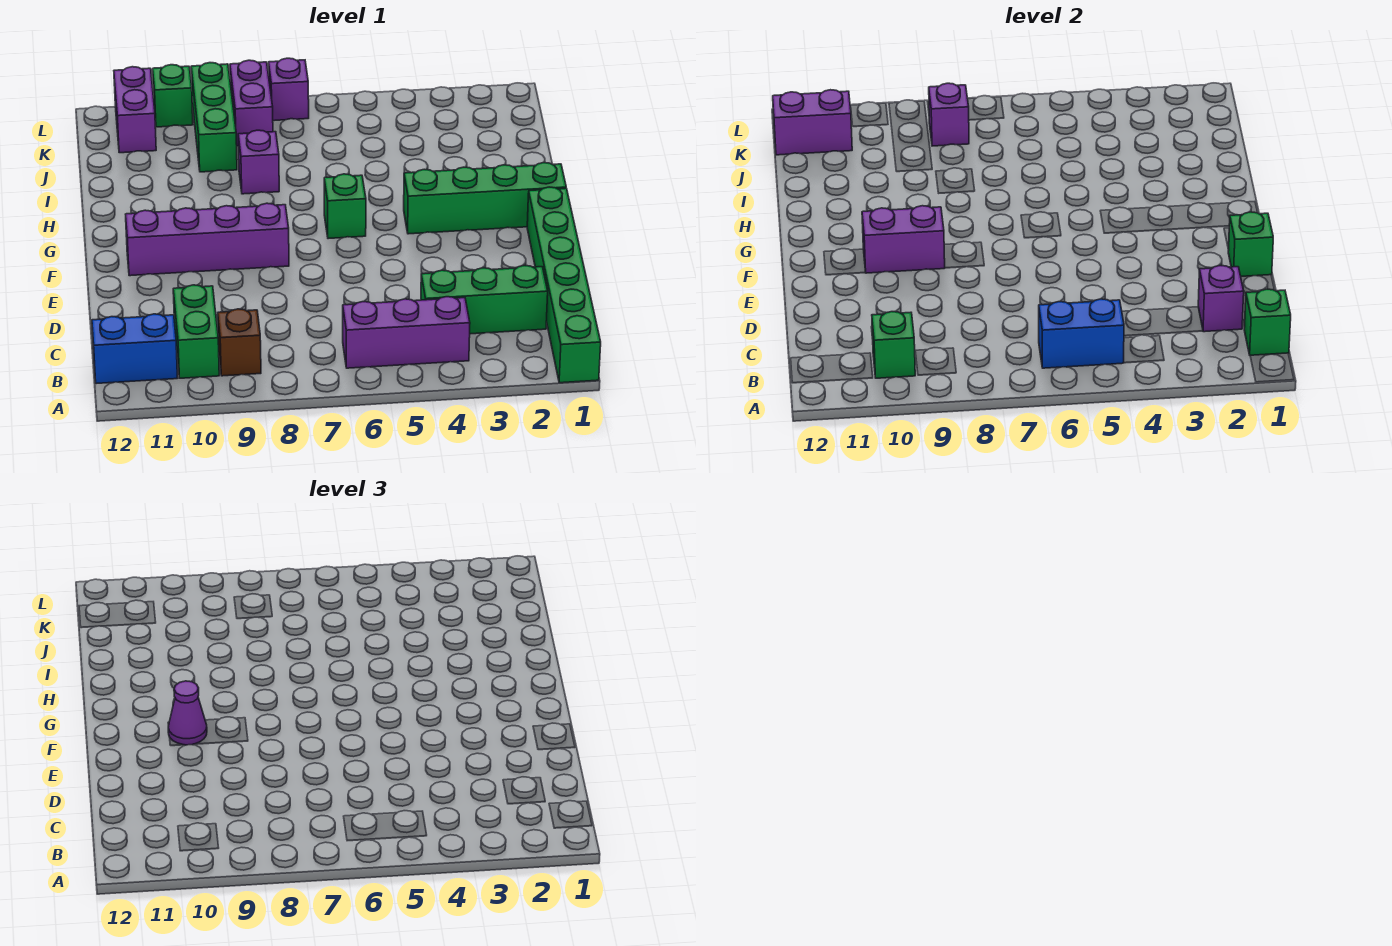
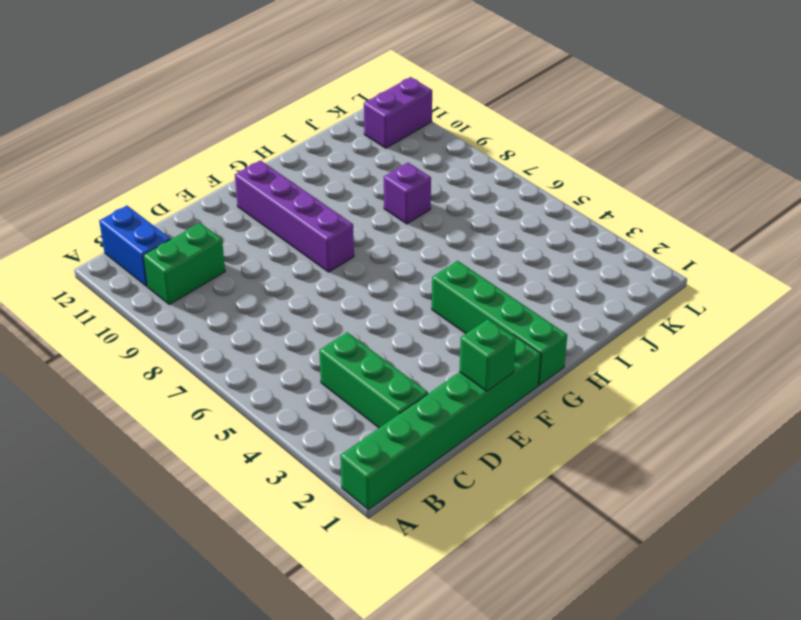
none -> purple 1x3 brick [343,297,470,368]
none -> brown 1x1 brick [218,309,261,376]
none -> green 1x1 brick [324,174,366,239]

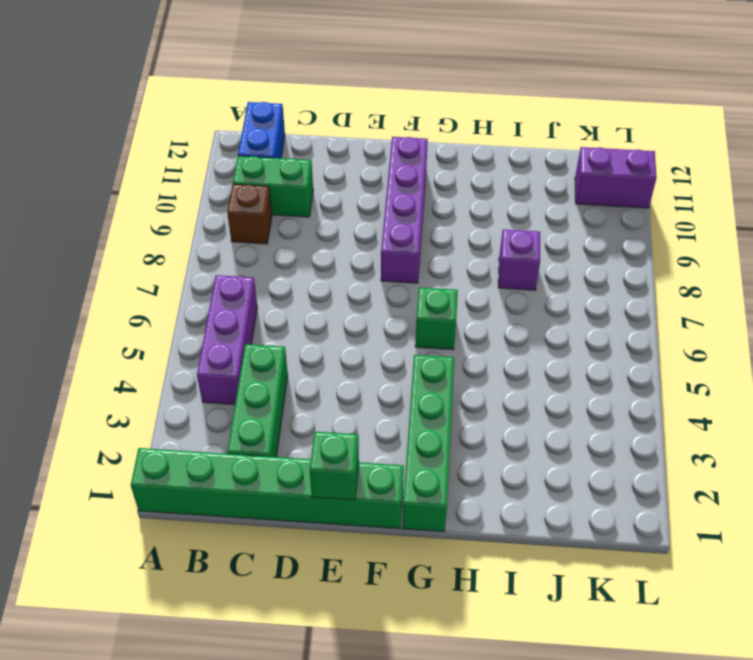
none -> green 1x3 brick [191,63,237,172]
none -> purple 1x2 brick [230,60,273,146]
none -> purple 1x1 brick [269,58,309,121]

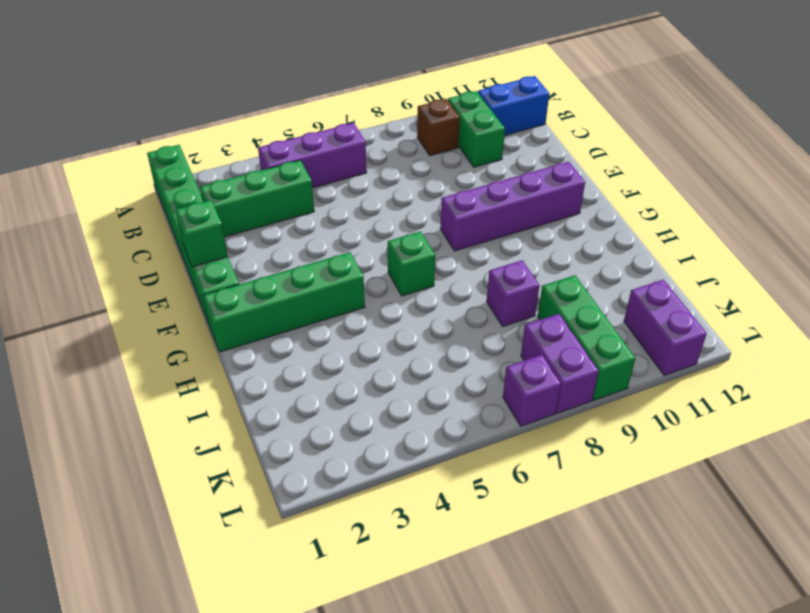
none -> green 1x1 brick [153,65,193,127]
none -> green 1x1 brick [1244,289,1291,355]
none -> blue 1x2 brick [1039,299,1124,368]

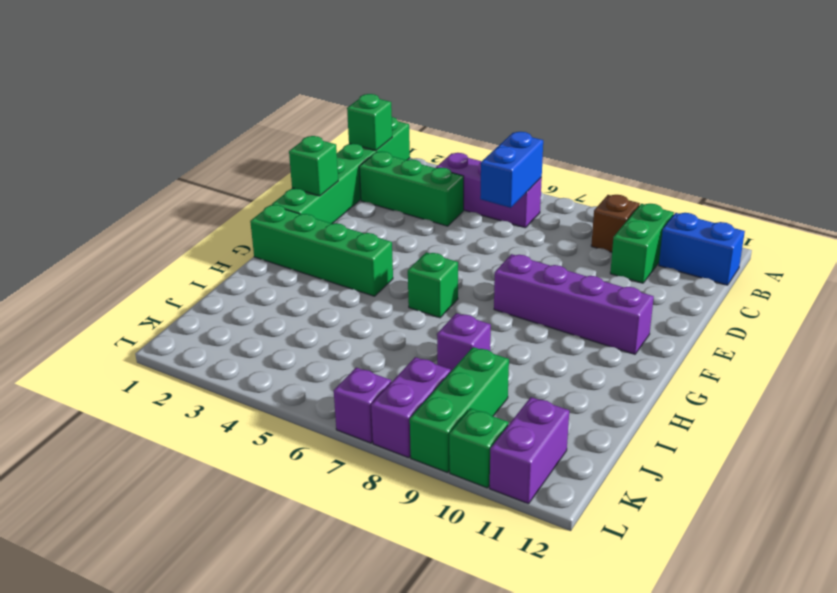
blue 1x2 brick [480,132,543,208] -> blue 1x2 brick turned to [1039,299,1124,368]
none -> green 1x1 brick [872,312,915,378]
none -> purple 1x1 brick [1198,265,1244,332]
none -> purple 1x2 brick [862,206,945,273]

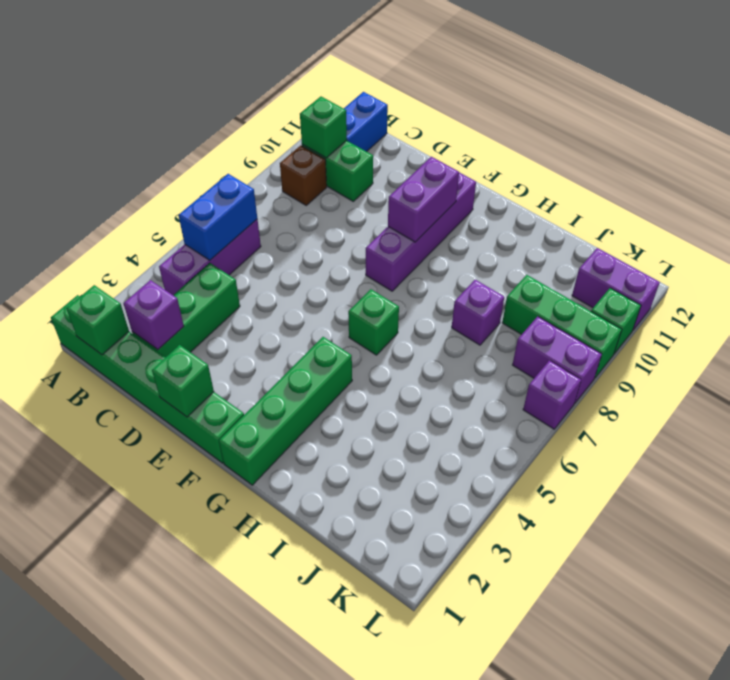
none -> purple 1x1 brick [929,83,969,146]
none -> purple 1x2 brick [773,90,852,155]
none -> purple 1x1 cone [168,681,207,745]

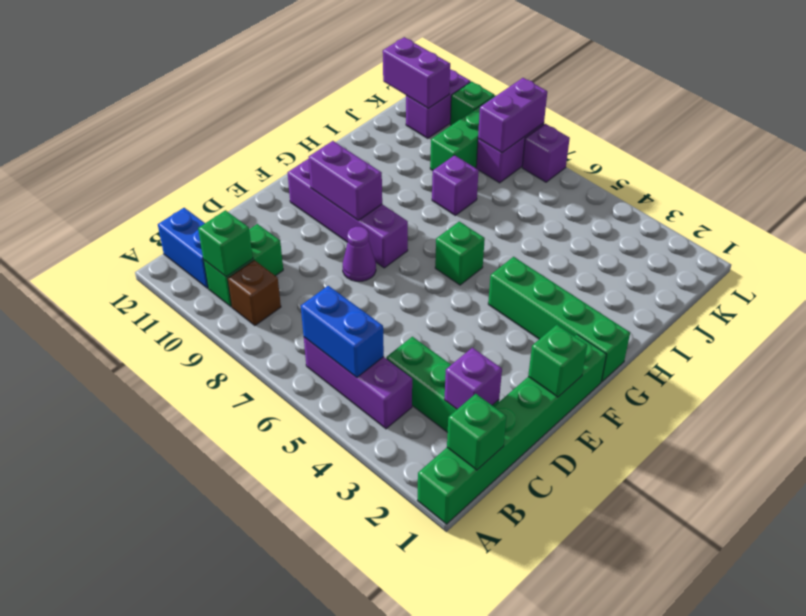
purple 1x1 cone [343,227,376,281] -> purple 1x1 cone moved to [168,681,207,745]
purple 1x2 brick [478,78,547,153] -> purple 1x1 brick [929,83,969,146]

